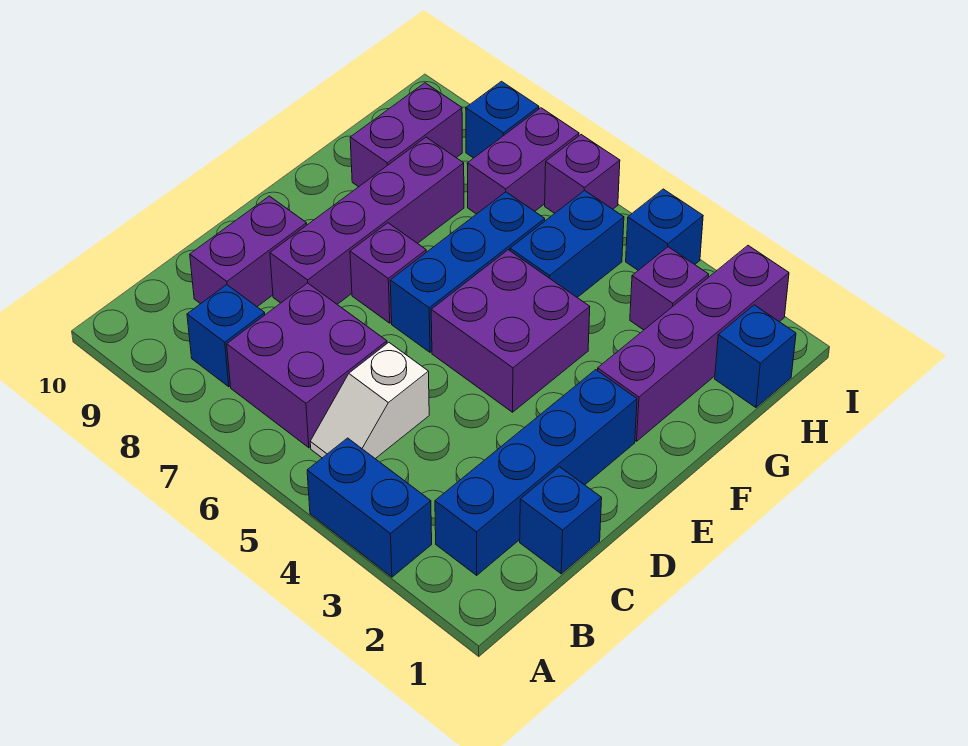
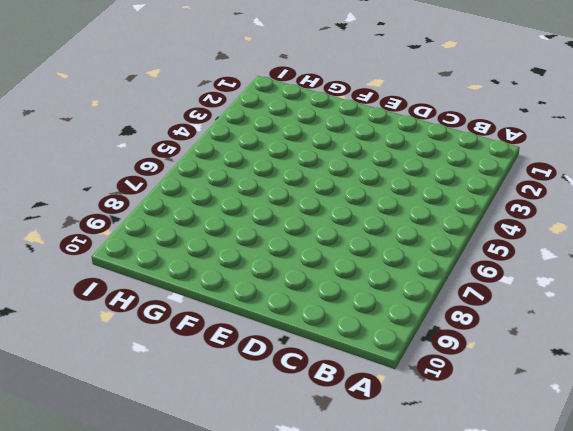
none -> blue 1x2 brick [307,438,432,577]
none -> blue 1x4 brick [435,370,637,575]
none -> white 1x2 slope [310,343,429,459]

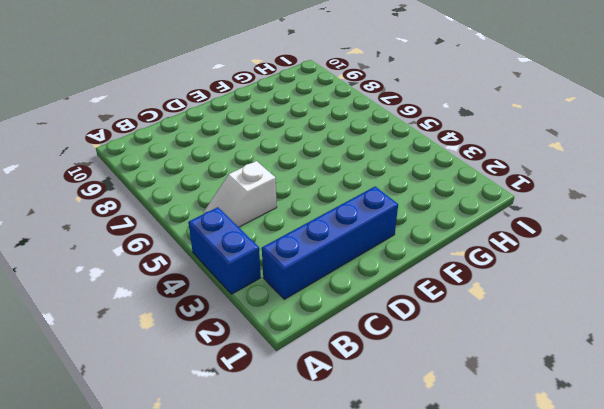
none -> purple 2x2 brick [227,283,387,448]
none -> blue 1x1 brick [187,285,265,387]
none -> blue 1x1 brick [520,467,602,574]

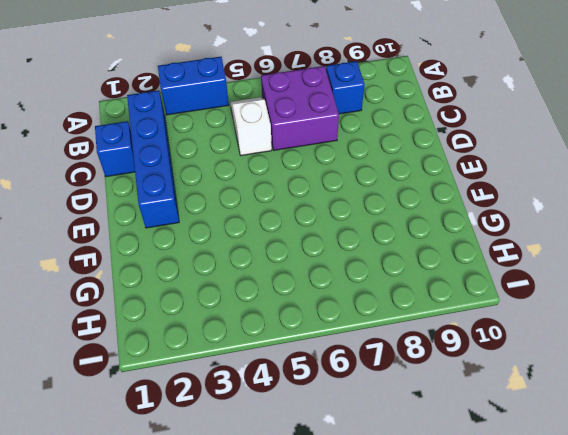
none -> purple 1x2 brick [190,196,307,307]
none -> purple 1x4 brick [270,137,464,304]
none -> purple 2x2 brick [431,250,590,412]

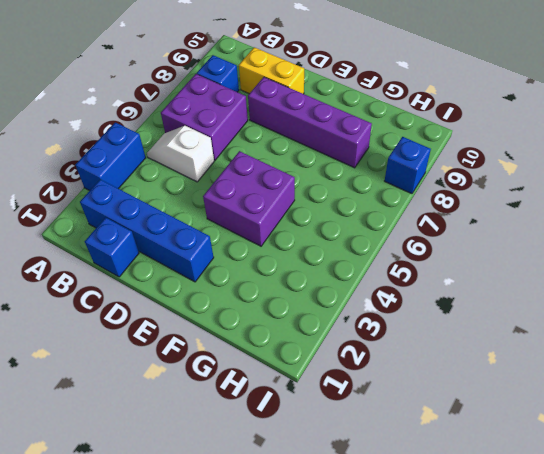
yellow 1x2 brick [239,47,304,94] -> purple 1x2 brick [190,196,307,307]
none -> blue 1x3 brick [390,192,545,352]
none -> purple 1x1 brick [350,223,426,323]
none -> purple 1x4 brick [597,246,789,441]

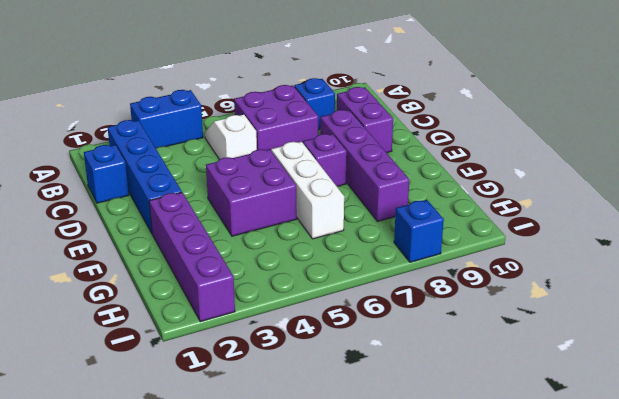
white 1x3 brick [271,142,344,239] -> blue 1x3 brick [390,192,545,352]
none -> blue 1x2 brick [510,190,624,298]
none -> purple 1x2 brick [350,83,462,187]
none -> blue 1x1 brick [715,305,796,408]

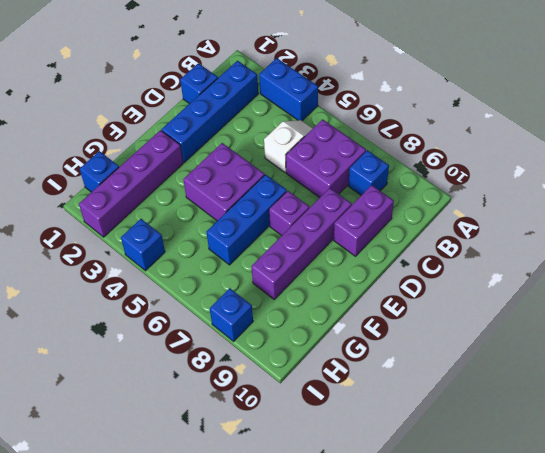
none -> blue 1x2 brick [510,190,624,298]
none -> purple 1x2 brick [350,83,462,187]
none -> purple 1x1 brick [630,247,709,330]

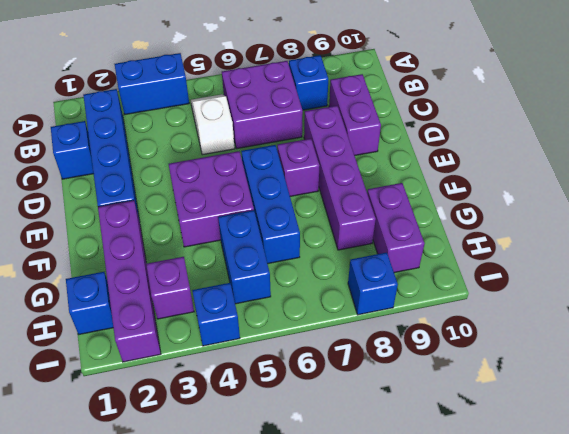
none -> purple 1x2 brick [467,108,579,214]
none -> purple 1x1 brick [545,135,620,213]

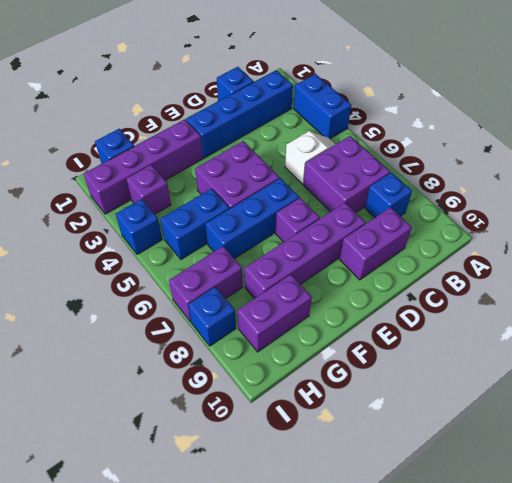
none -> purple 1x1 brick [545,135,620,213]

